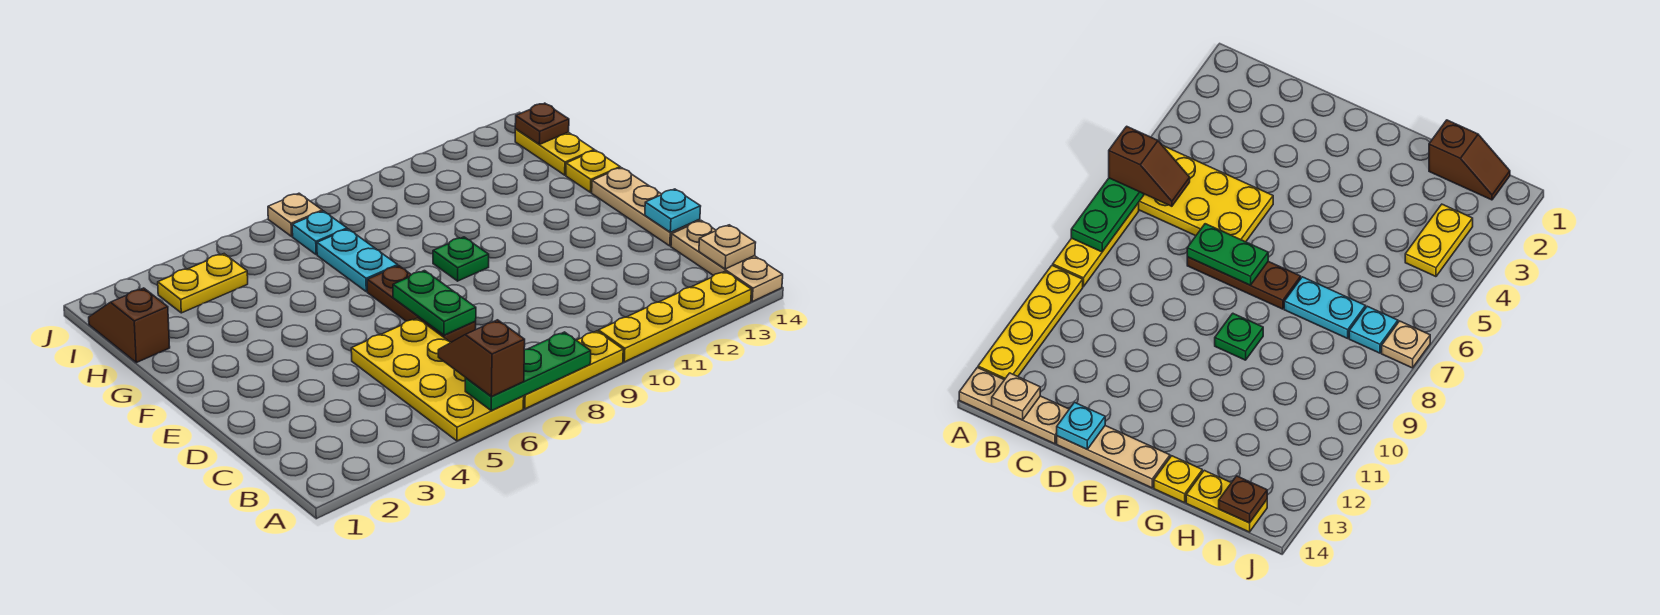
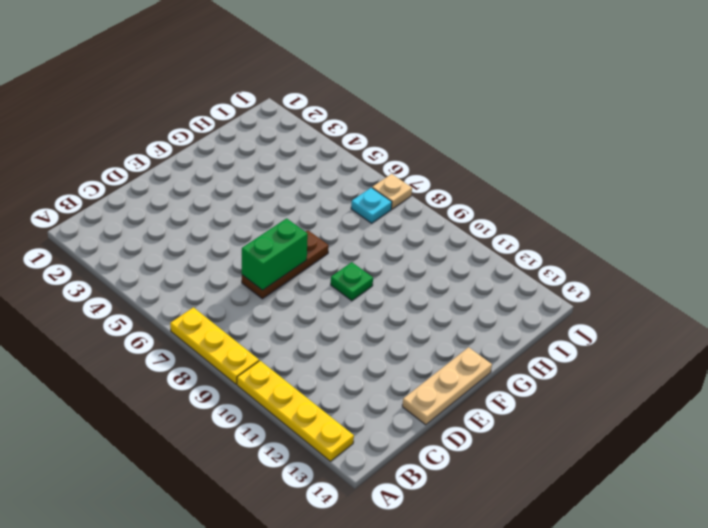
green 1x2 brick [242,218,308,290] -> green 1x2 plate [393,271,476,335]
none -> yellow 2x4 plate [351,318,524,441]
none -> tan 1x3 plate [671,221,783,301]
none -> cyan 1x2 plate [317,229,398,292]

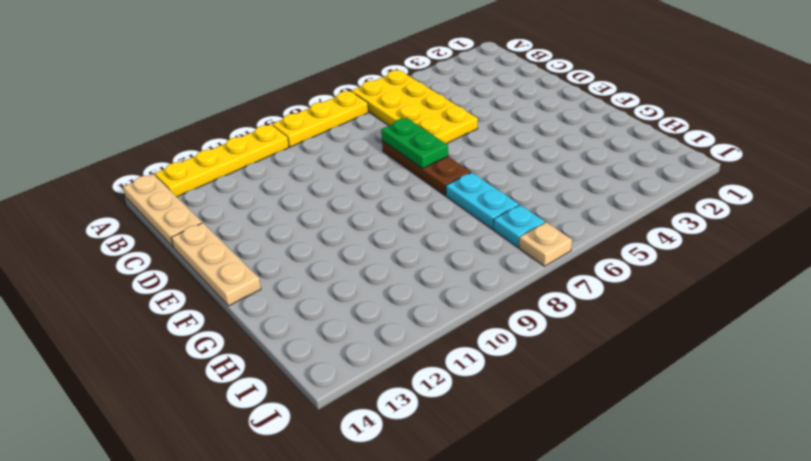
none -> green 1x1 plate [433,237,489,281]
none -> yellow 1x1 plate [566,150,620,192]
none -> brown 1x2 slope [89,288,170,363]

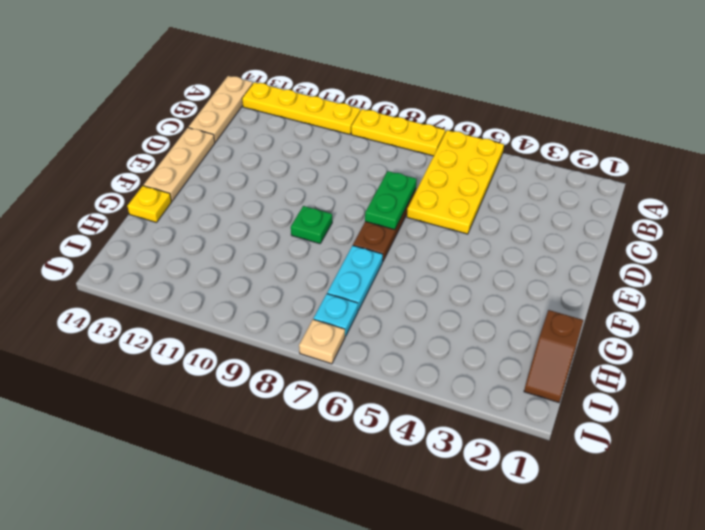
none -> yellow 1x2 plate [515,129,594,175]
none -> yellow 1x2 plate [158,254,248,313]
none -> green 1x3 plate [465,332,591,411]

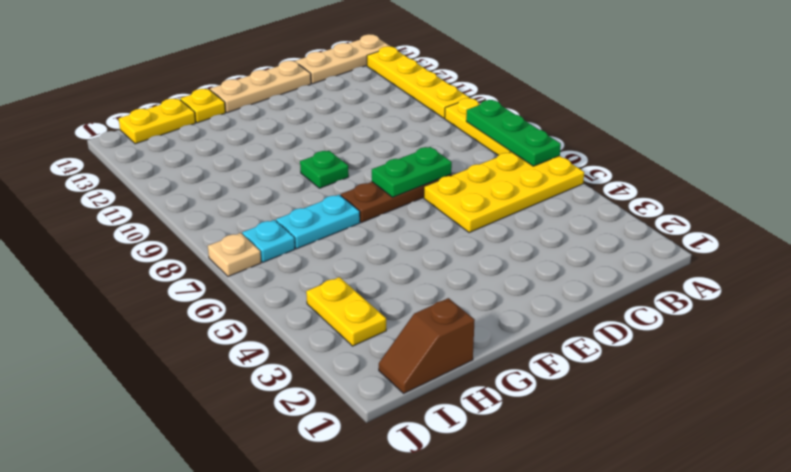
none -> tan 1x1 plate [699,225,756,269]
none -> cyan 1x1 plate [645,189,701,232]
none -> brown 1x1 plate [515,103,569,145]

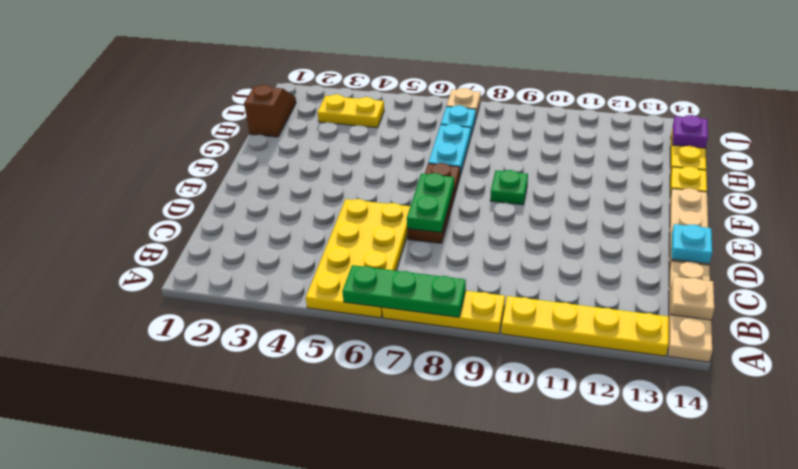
purple 1x1 plate [672,115,708,148] -> brown 1x1 plate [515,103,569,145]
none -> brown 1x2 slope [438,320,525,397]

